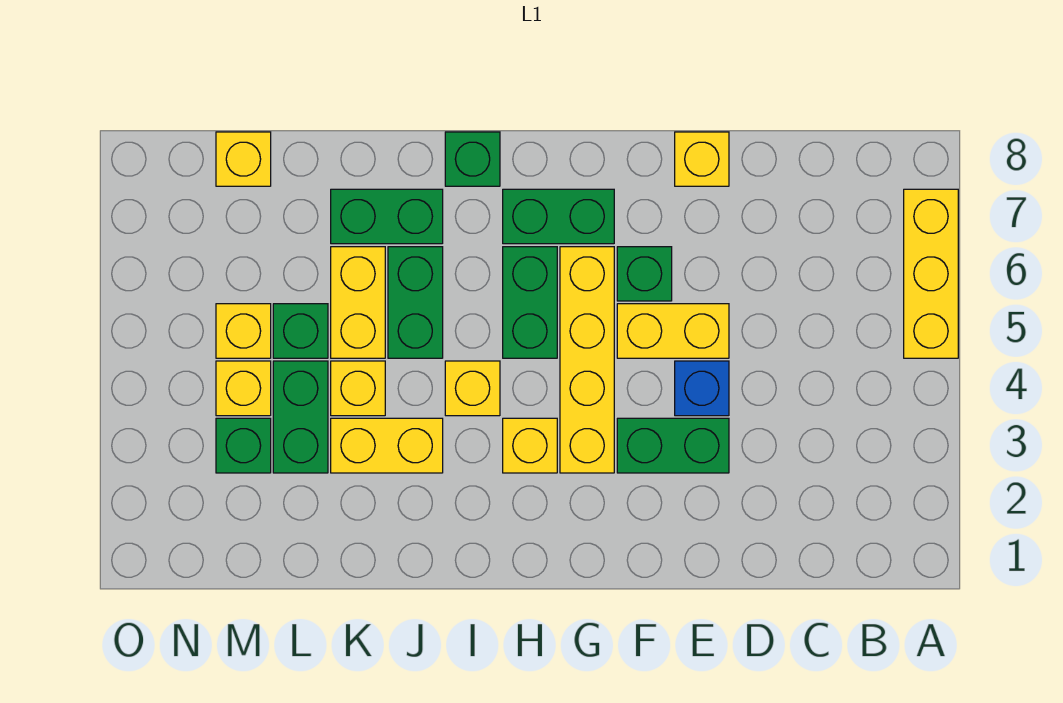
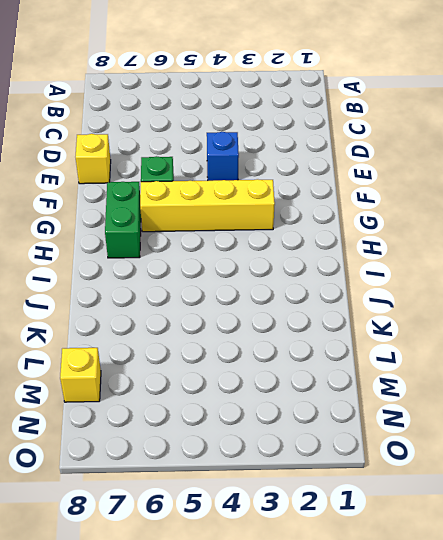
none -> yellow 1x3 brick [904,189,958,358]
none -> green 1x2 brick [617,418,729,473]
none -> yellow 1x2 brick [617,304,729,358]

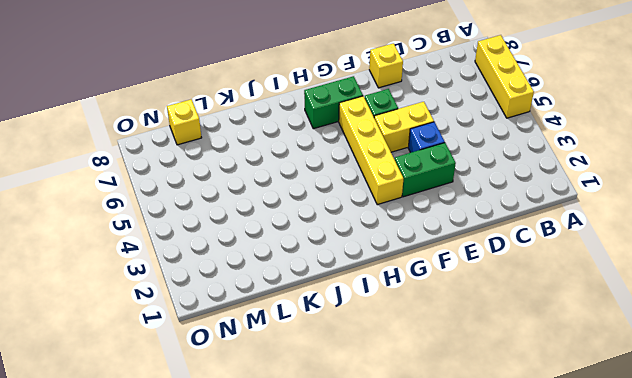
none -> yellow 1x1 brick [503,418,557,473]
none -> green 1x2 brick [503,247,557,358]
none -> yellow 1x1 brick [445,361,500,416]

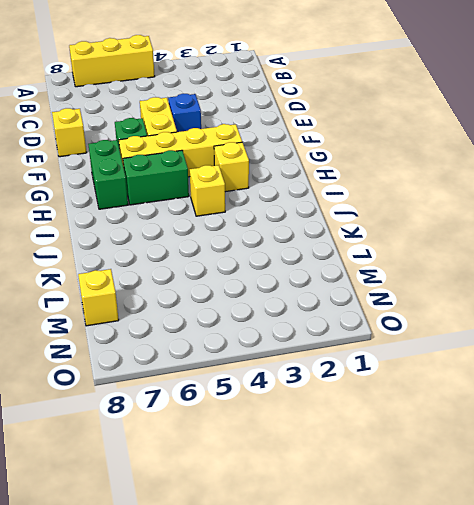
none -> green 1x2 brick [617,418,729,473]
none -> green 1x1 brick [445,132,500,186]
none -> yellow 1x2 brick [331,418,443,473]

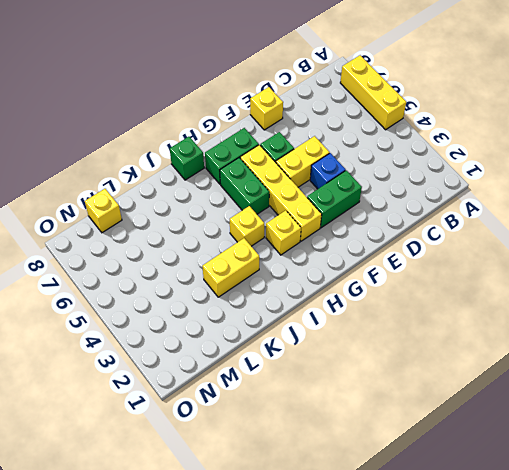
none -> green 1x2 brick [388,247,443,358]
none -> green 1x2 brick [331,189,443,244]
none -> yellow 1x1 brick [331,361,385,416]

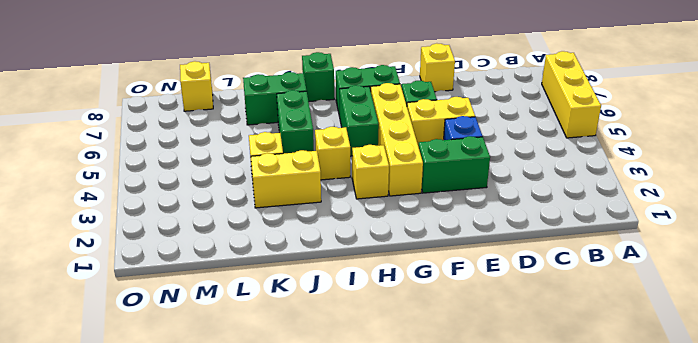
none -> yellow 1x2 brick [331,247,385,358]
none -> green 1x2 brick [273,361,328,473]
none -> green 1x1 brick [273,304,328,358]

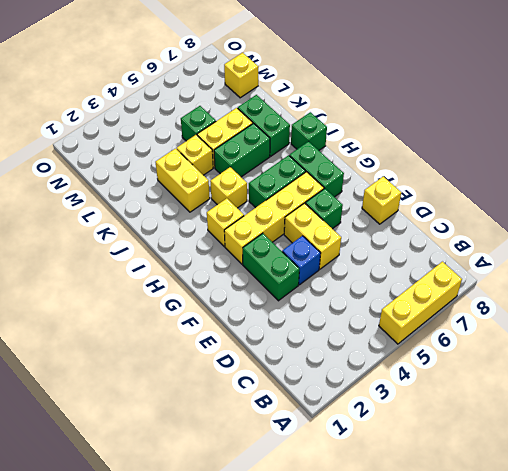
none -> green 1x2 brick [273,361,328,473]
none -> green 1x1 brick [216,418,271,473]
none -> yellow 1x1 brick [216,361,271,416]

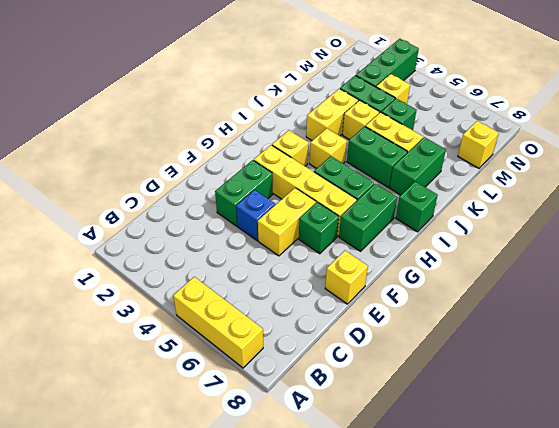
green 1x3 brick [356,39,419,87] -> green 1x1 brick [216,418,271,473]
none -> yellow 1x1 brick [216,304,271,358]

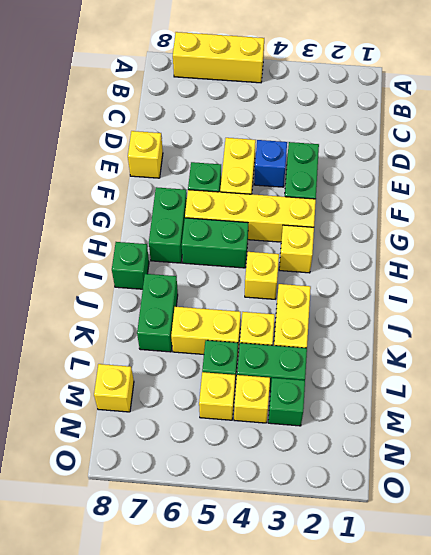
none -> green 1x2 brick [388,247,443,358]

